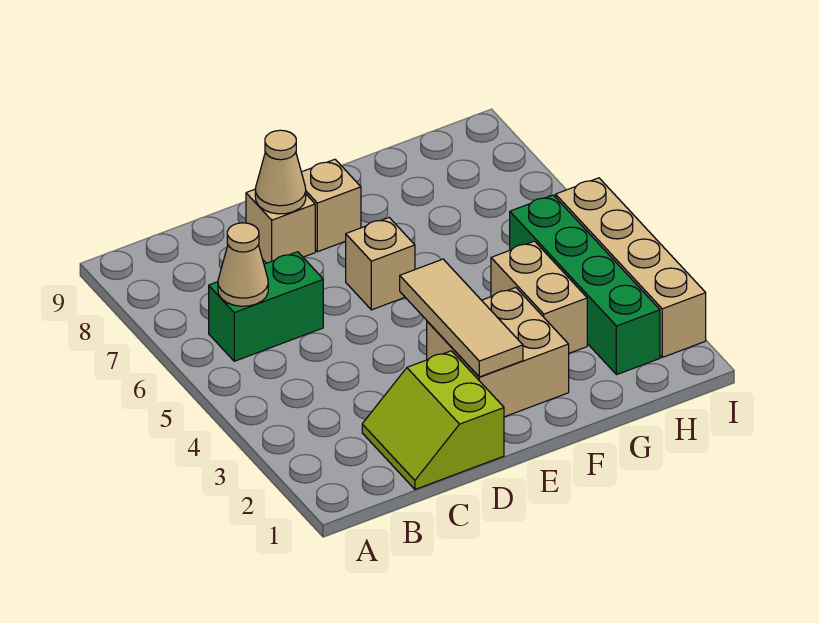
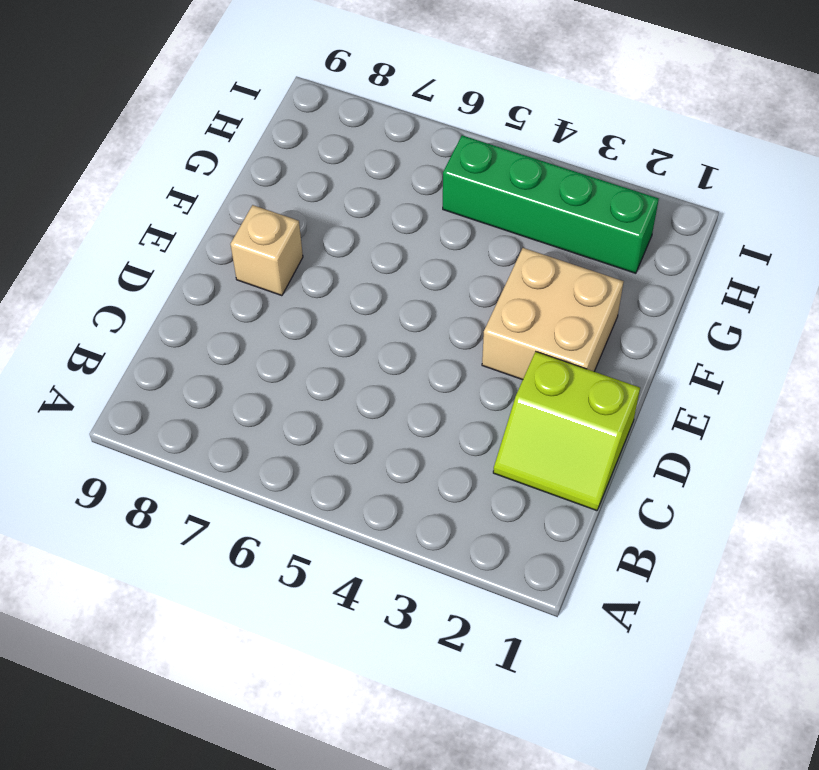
none -> green 1x2 brick [209,252,323,361]
none -> tan 1x1 brick [246,189,315,263]
none -> tan 1x1 brick [346,218,415,310]

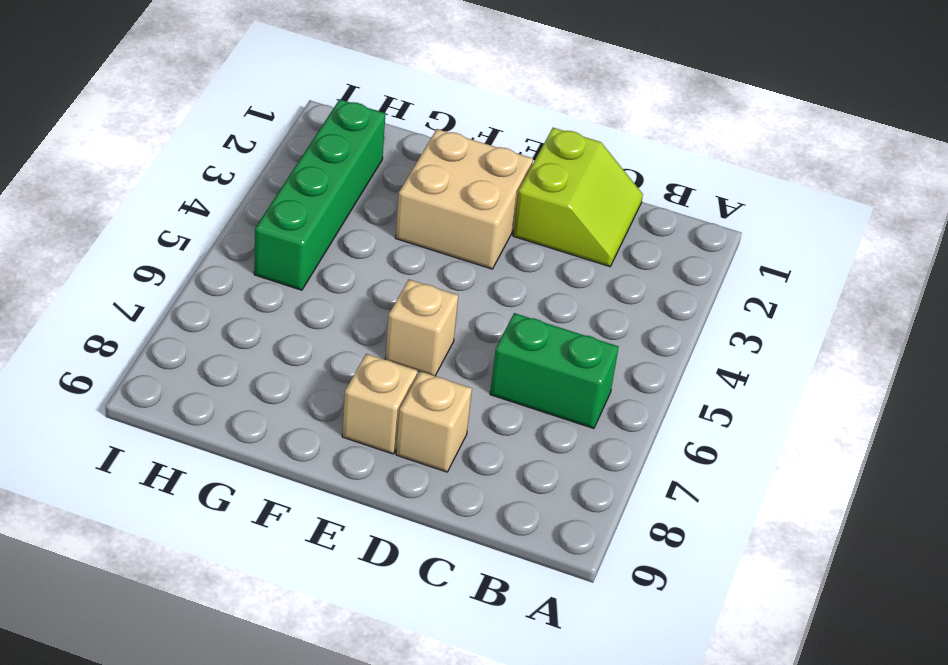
none -> tan 1x2 brick [491,241,587,353]
none -> tan 1x4 brick [556,178,706,357]
none -> tan 1x1 cone [218,223,268,306]

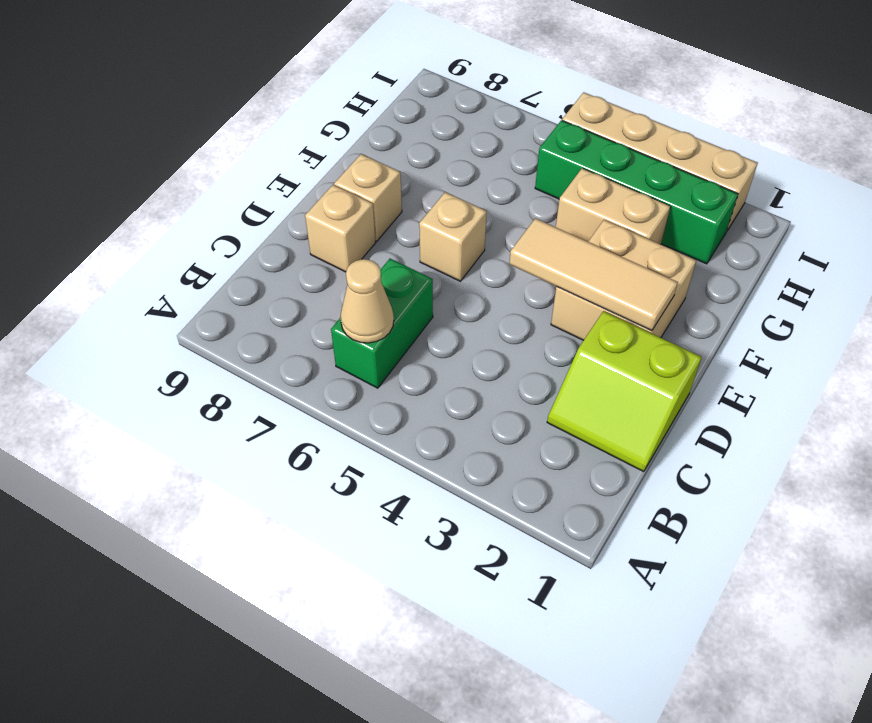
none -> tan 1x1 cone [255,130,306,214]

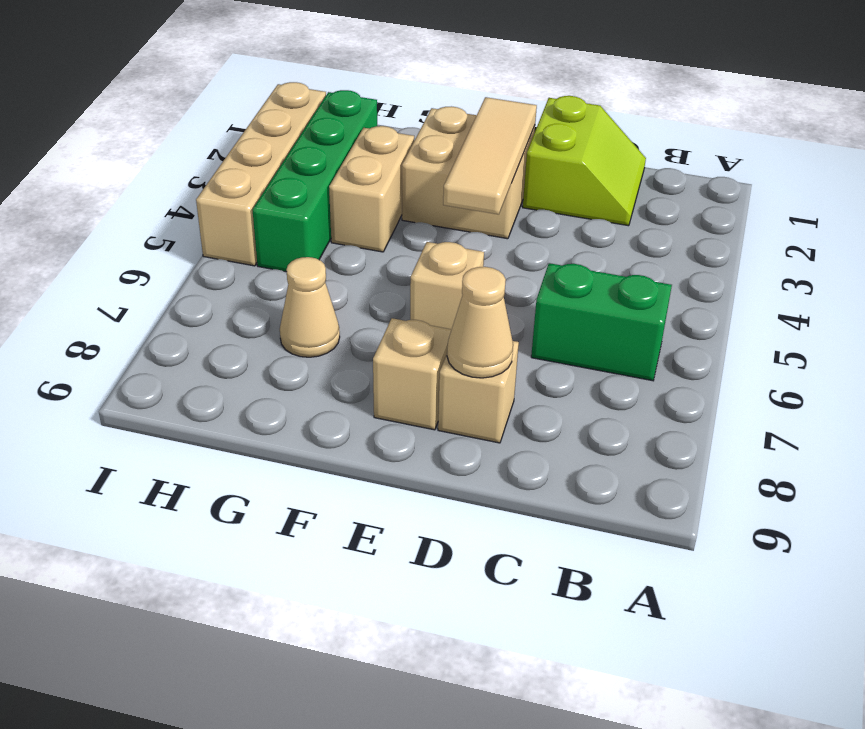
tan 1x1 cone [280,257,340,357] -> tan 1x1 cone moved to [218,223,268,306]

